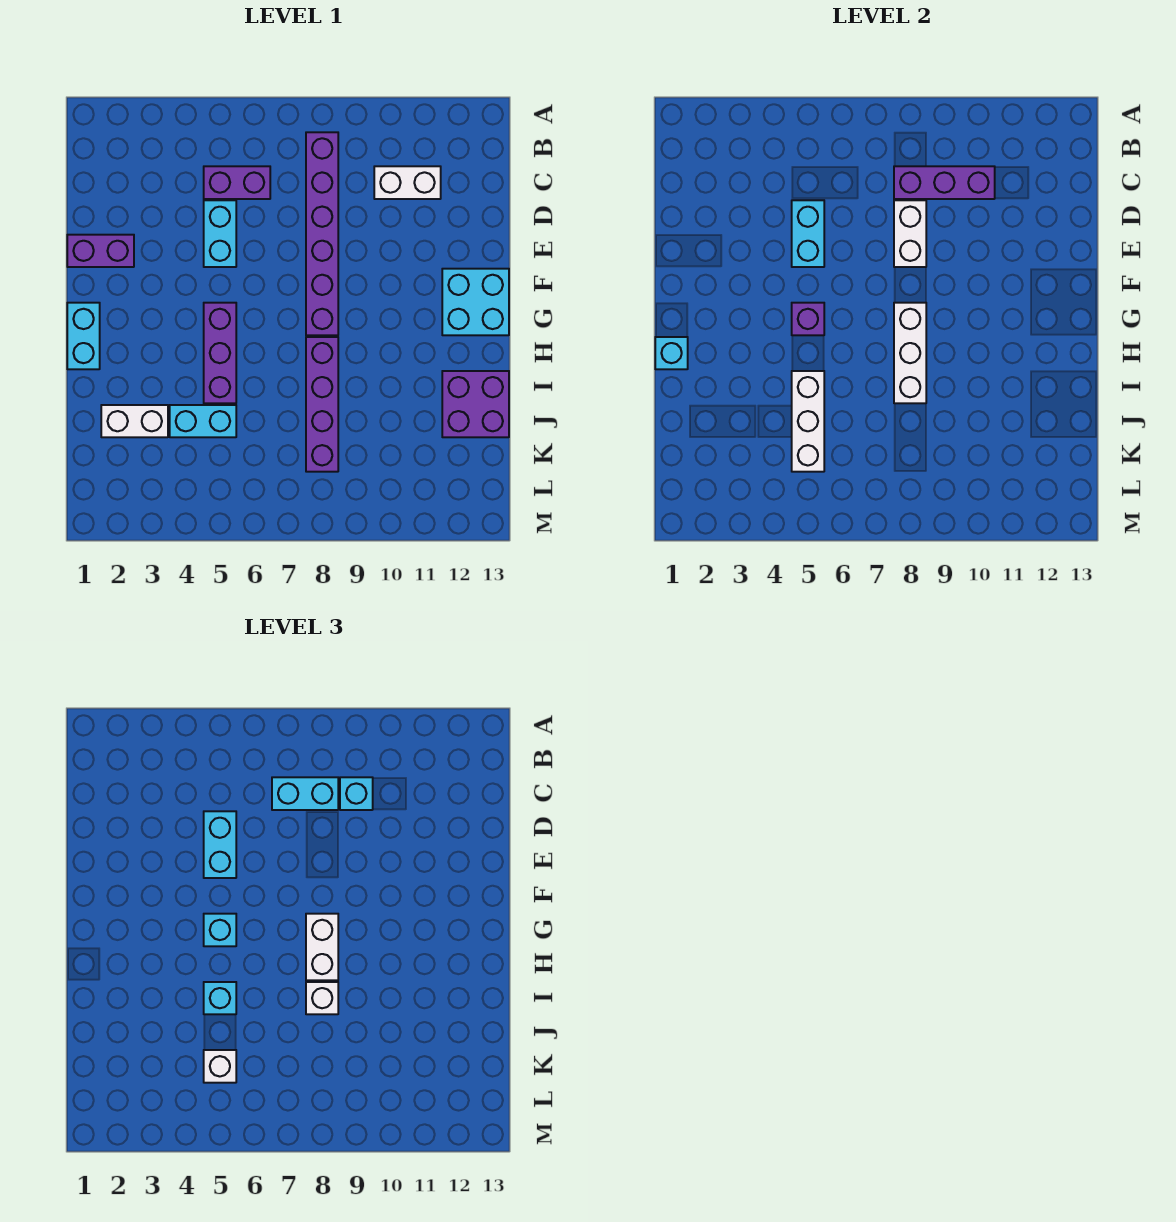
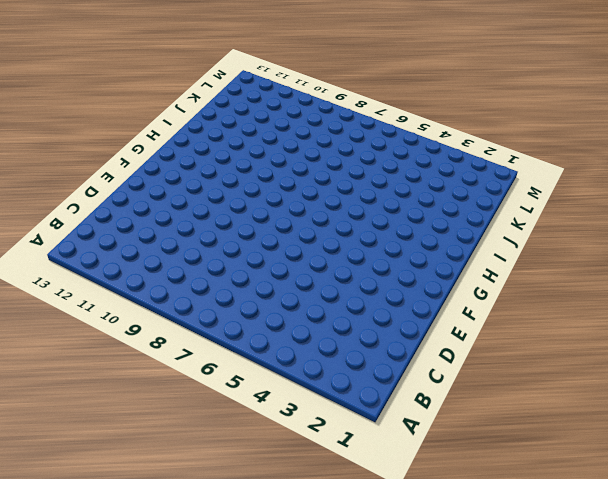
none -> purple 1x6 brick [306,132,338,335]
none -> purple 1x2 brick [204,166,270,199]
none -> white 1x2 brick [374,166,441,199]

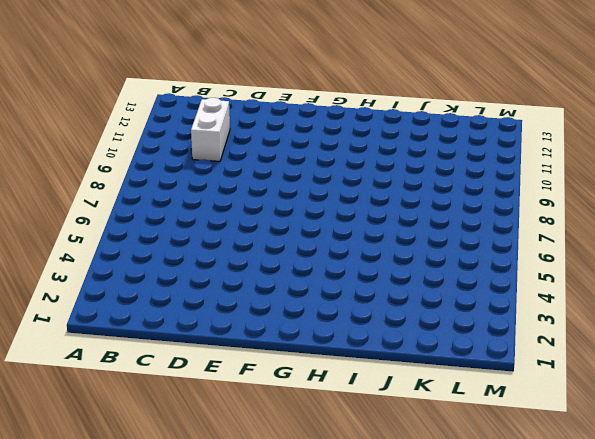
none -> purple 1x6 brick [306,132,338,335]
none -> purple 1x2 brick [204,166,270,199]
none -> cyan 1x2 brick [204,200,236,267]

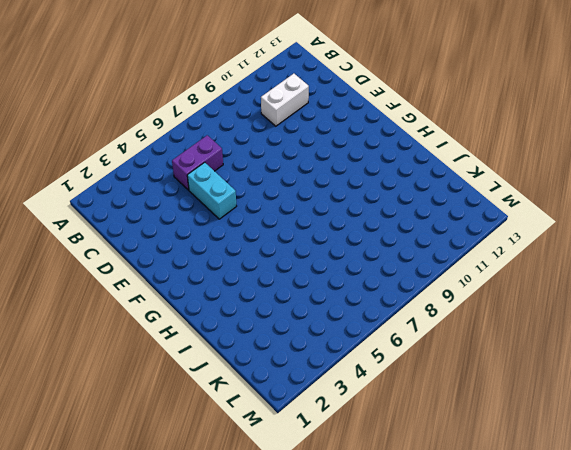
none -> purple 1x6 brick [306,132,338,335]
none -> purple 1x2 brick [67,235,134,267]
none -> cyan 2x2 brick [442,269,509,335]

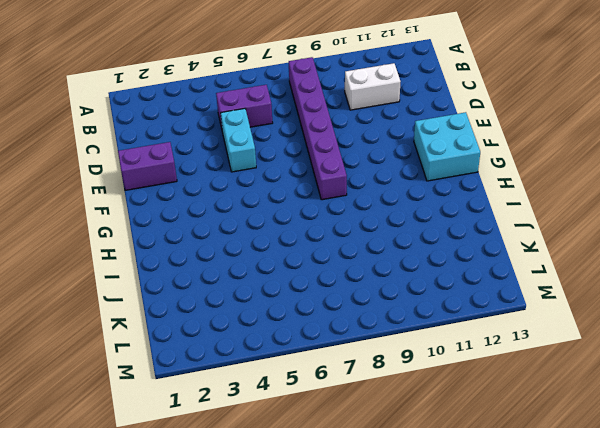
none -> cyan 1x2 brick [67,303,100,369]
none -> purple 1x3 brick [204,303,236,403]
none -> purple 1x4 brick [306,337,338,472]

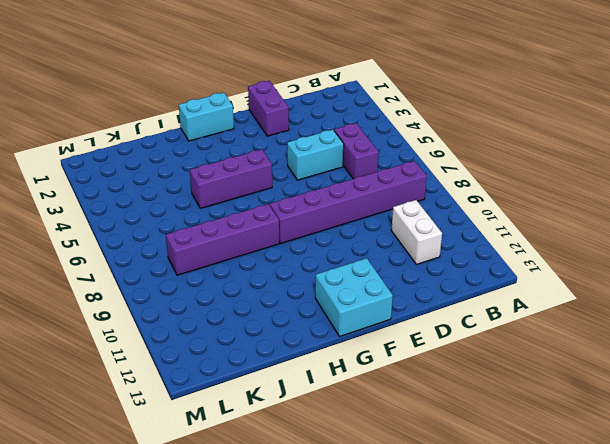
none -> purple 2x2 brick [442,371,509,437]
none -> white 1x2 brick [101,405,168,437]
none -> cyan 1x2 brick [170,405,236,437]

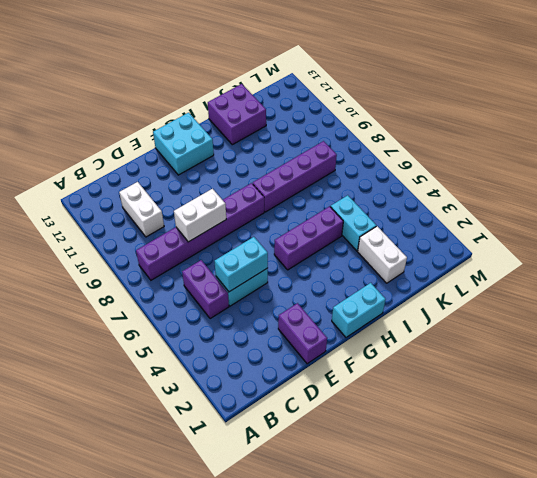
none -> purple 1x3 brick [894,166,995,199]
none -> purple 1x1 brick [792,303,824,335]
none -> white 1x3 brick [894,303,926,403]

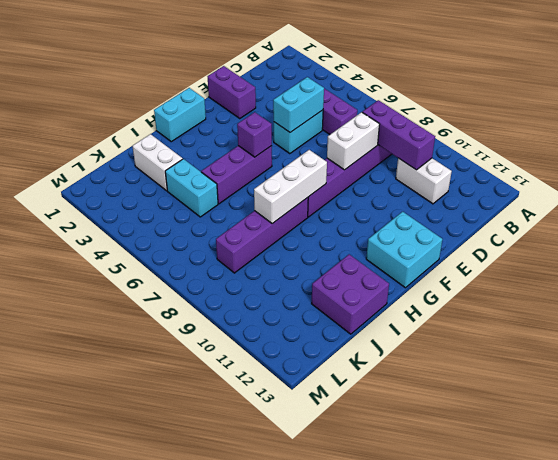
none -> cyan 1x1 brick [655,337,688,369]
none -> white 1x3 brick [792,371,824,472]
none -> cyan 1x2 brick [272,777,338,810]

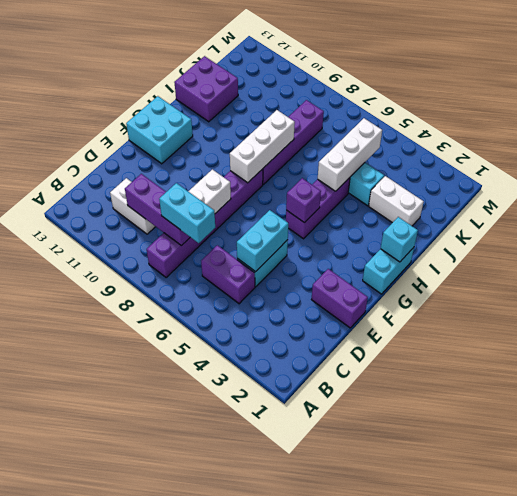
none -> cyan 1x1 brick [340,777,373,810]
none -> cyan 1x2 brick [204,811,236,878]
none -> cyan 1x1 brick [204,914,236,946]

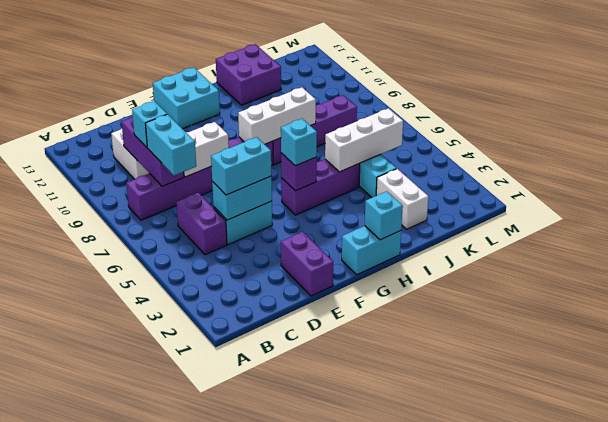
none -> white 1x2 brick [306,914,338,980]
none -> cyan 1x1 brick [204,982,236,1014]
none -> white 1x1 brick [306,982,338,1014]

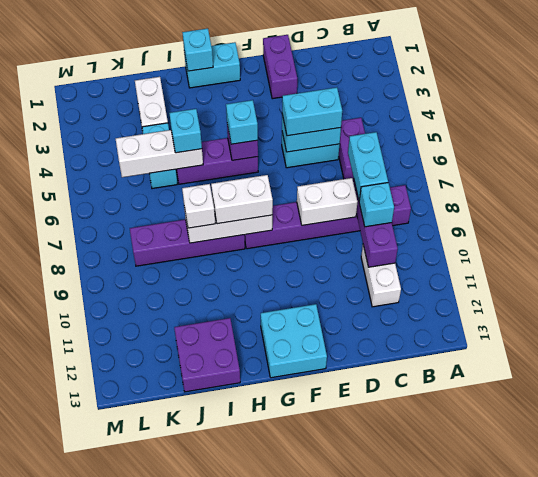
none -> white 1x1 brick [204,1050,236,1083]

